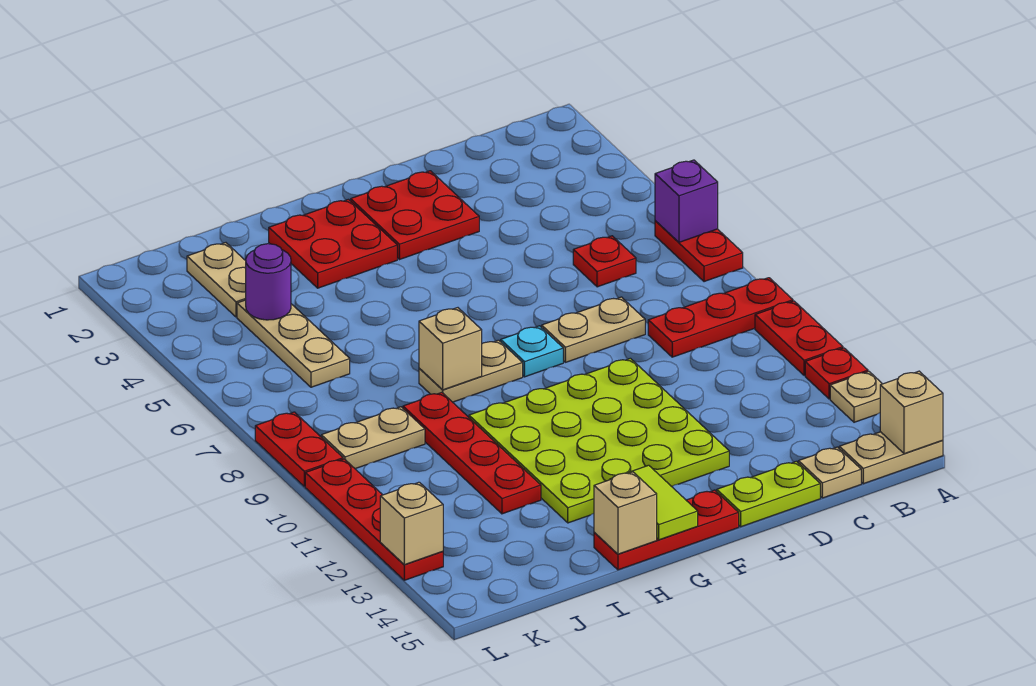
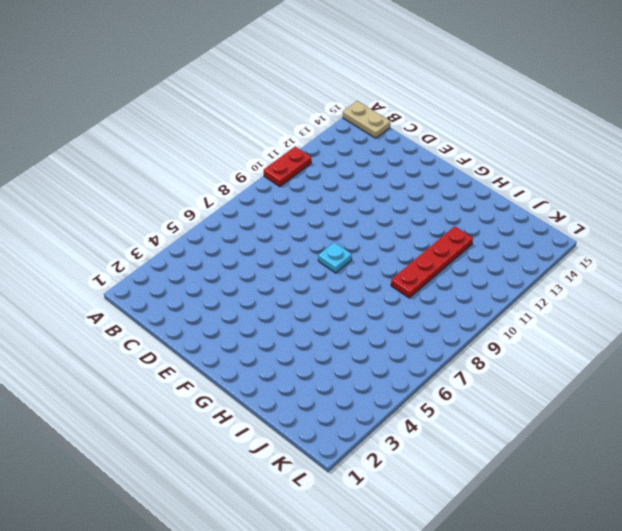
none -> red 1x2 plate [655,221,743,282]
none -> red 1x3 plate [648,278,793,357]
none -> red 1x1 plate [805,348,868,399]

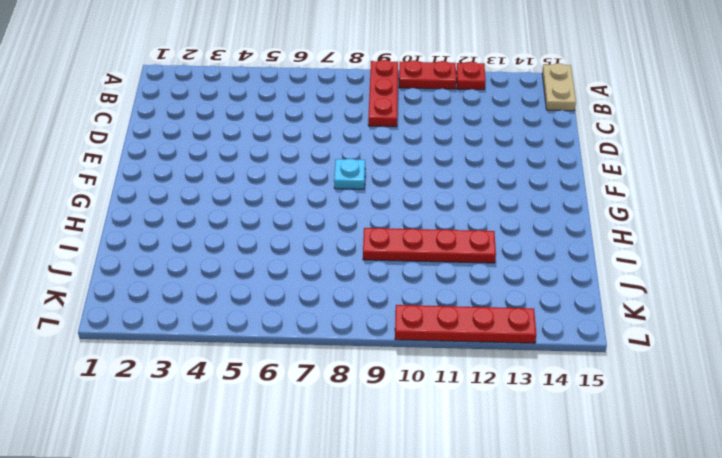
none -> red 1x2 plate [655,221,743,282]
none -> tan 1x1 plate [830,372,882,422]
none -> red 1x1 plate [573,236,636,287]

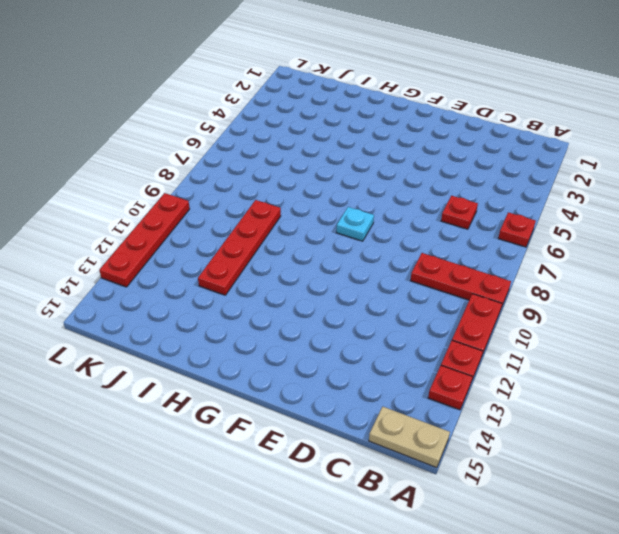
red 1x1 plate [498,212,536,247] -> red 1x2 plate [655,221,743,282]
red 1x1 plate [428,366,472,410] -> tan 1x1 plate [830,372,882,422]
none -> tan 1x1 plate [798,447,861,498]
none -> tan 1x2 plate [542,297,645,362]
none -> lime 1x2 plate [717,461,820,527]

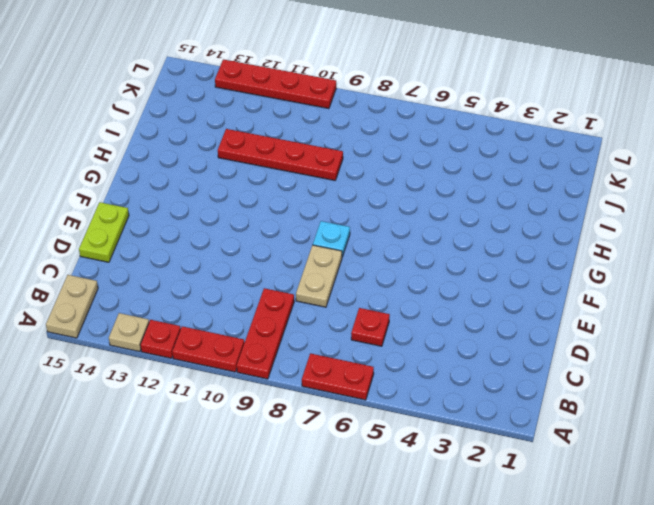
none -> tan 1x1 plate [798,447,861,498]
none -> red 2x2 plate [351,171,479,260]
none -> lime 4x4 plate [469,358,729,523]

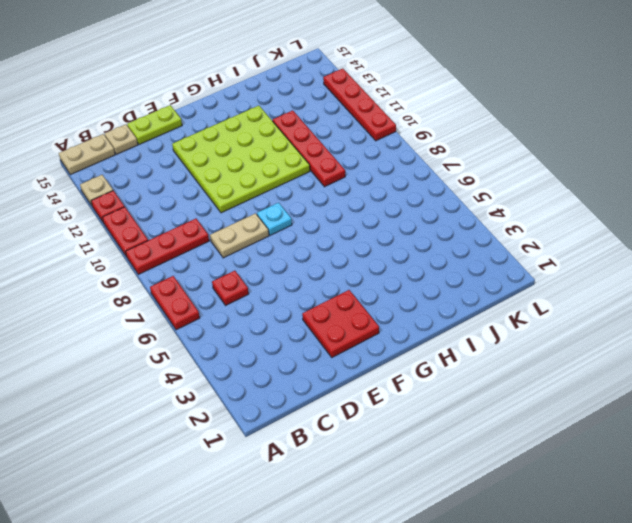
none -> red 1x3 plate [594,490,739,570]
none -> red 2x2 plate [269,199,397,288]
none -> tan 1x2 plate [419,340,523,402]

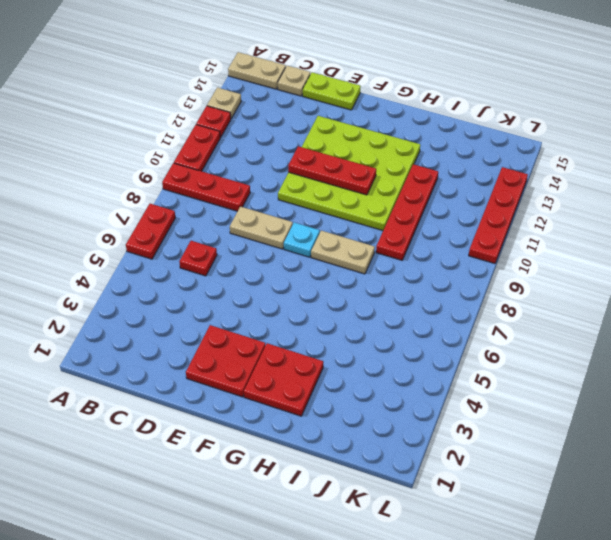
red 1x3 plate [288,146,376,195] -> red 1x3 plate moved to [594,490,739,570]
none -> tan 1x2 plate [187,243,246,317]
none -> tan 1x3 plate [237,300,350,387]
none -> tan 1x2 plate [321,407,425,469]

